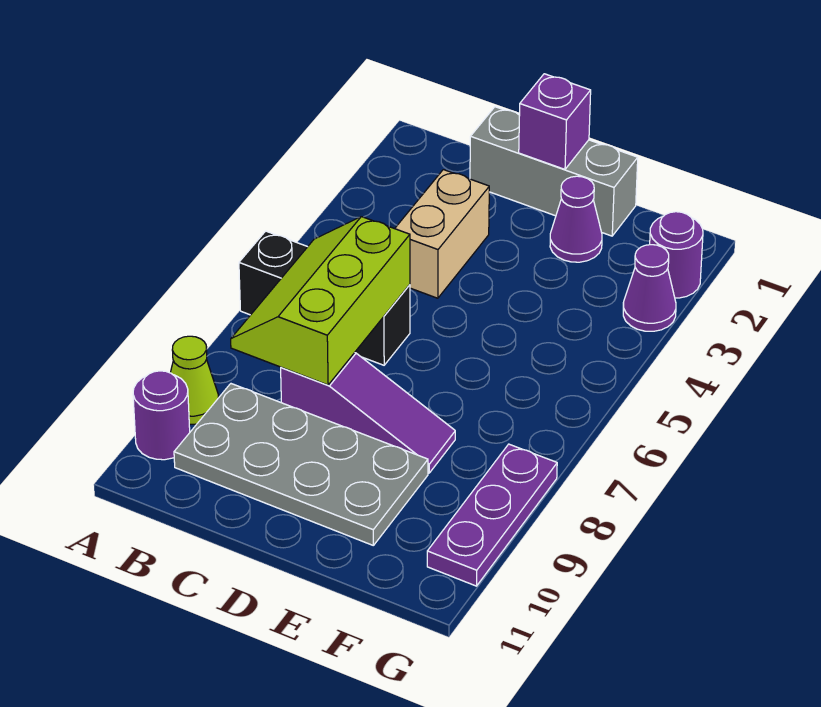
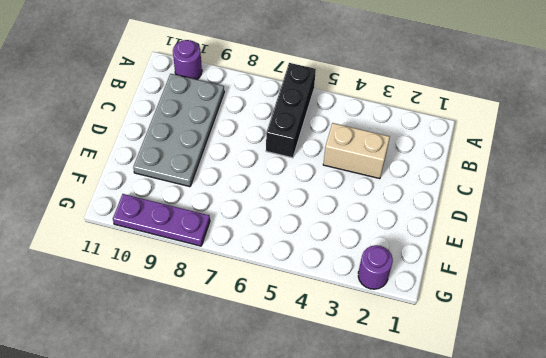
none -> lime 1x1 cone [170,336,219,424]
none -> grey 1x3 brick [470,107,638,236]
none -> purple 1x3 slope [281,353,455,473]

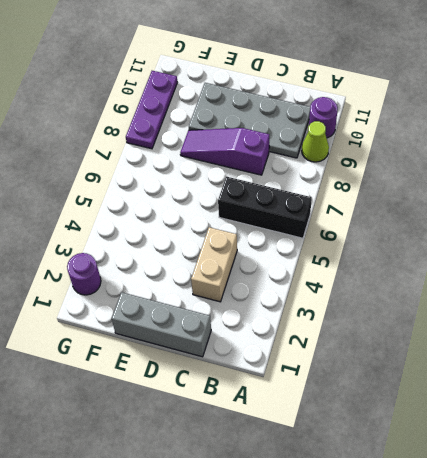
none -> purple 1x1 cone [550,176,602,262]
none -> purple 1x1 cone [623,245,676,331]
none -> lime 2x3 slope [231,217,410,385]

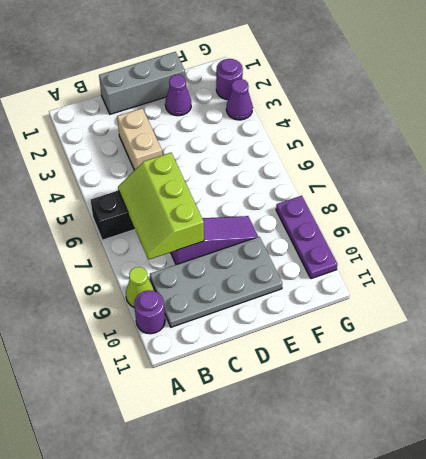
none -> purple 1x1 brick [519,74,591,169]

